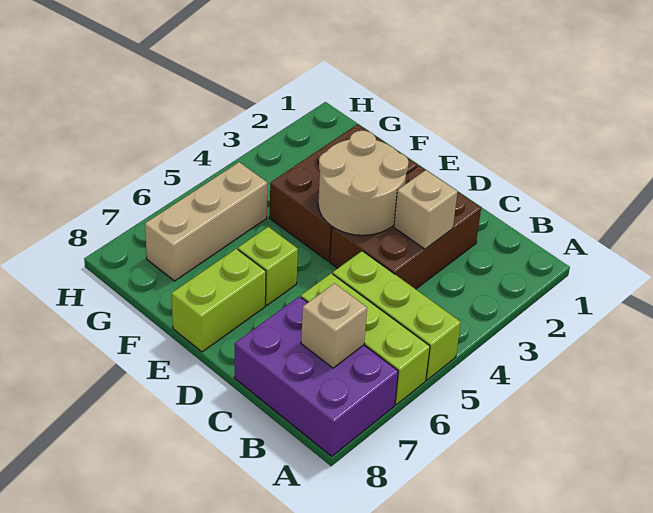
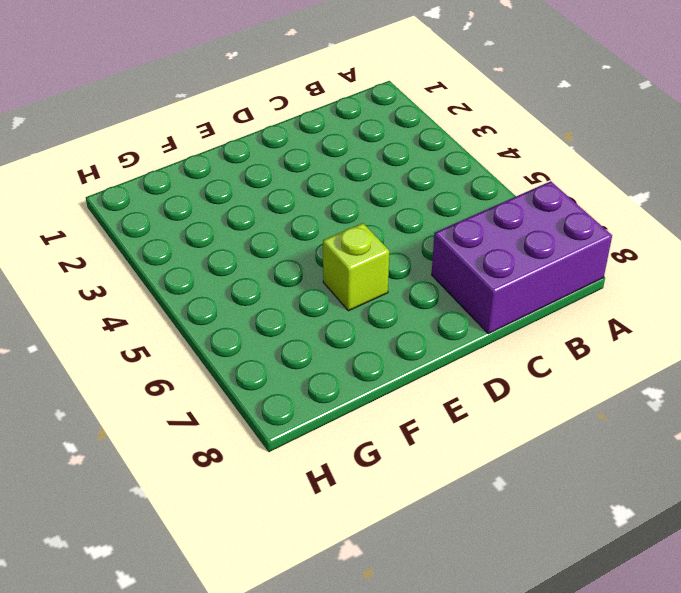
none -> lime 1x3 brick [333,251,461,380]
none -> lime 1x3 brick [301,273,430,405]

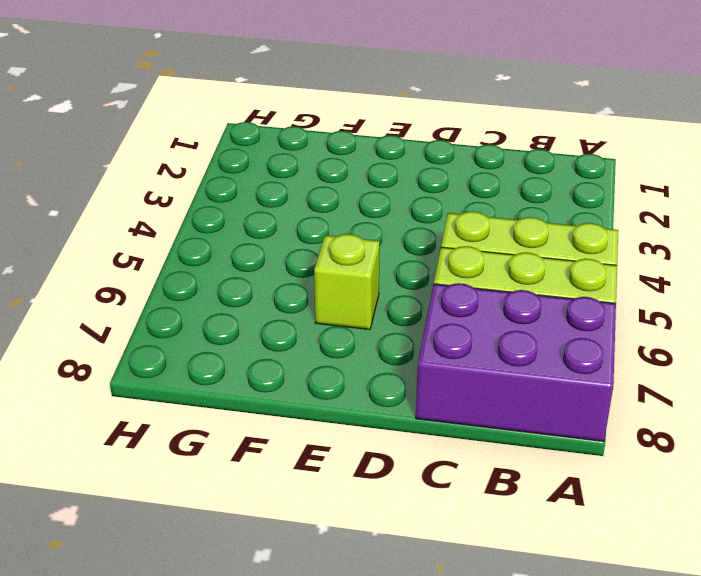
none -> brown 2x3 brick [330,166,481,289]
none -> brown 2x3 brick [270,124,417,261]

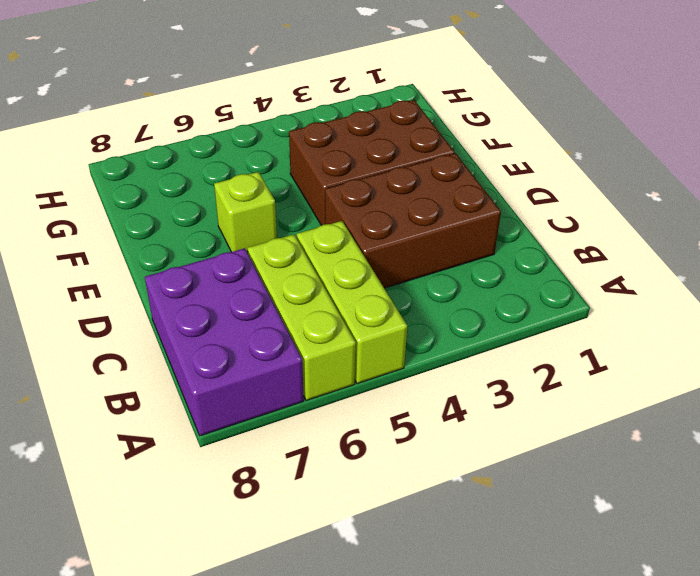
none -> lime 1x2 brick [172,249,266,352]
none -> tan 1x3 brick [145,162,267,281]

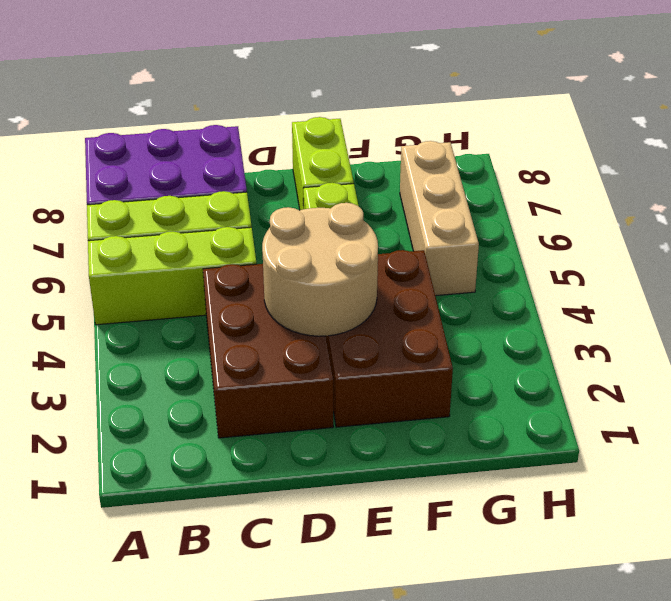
none -> tan 1x1 brick [301,283,367,368]
none -> tan 1x1 brick [394,170,457,249]

